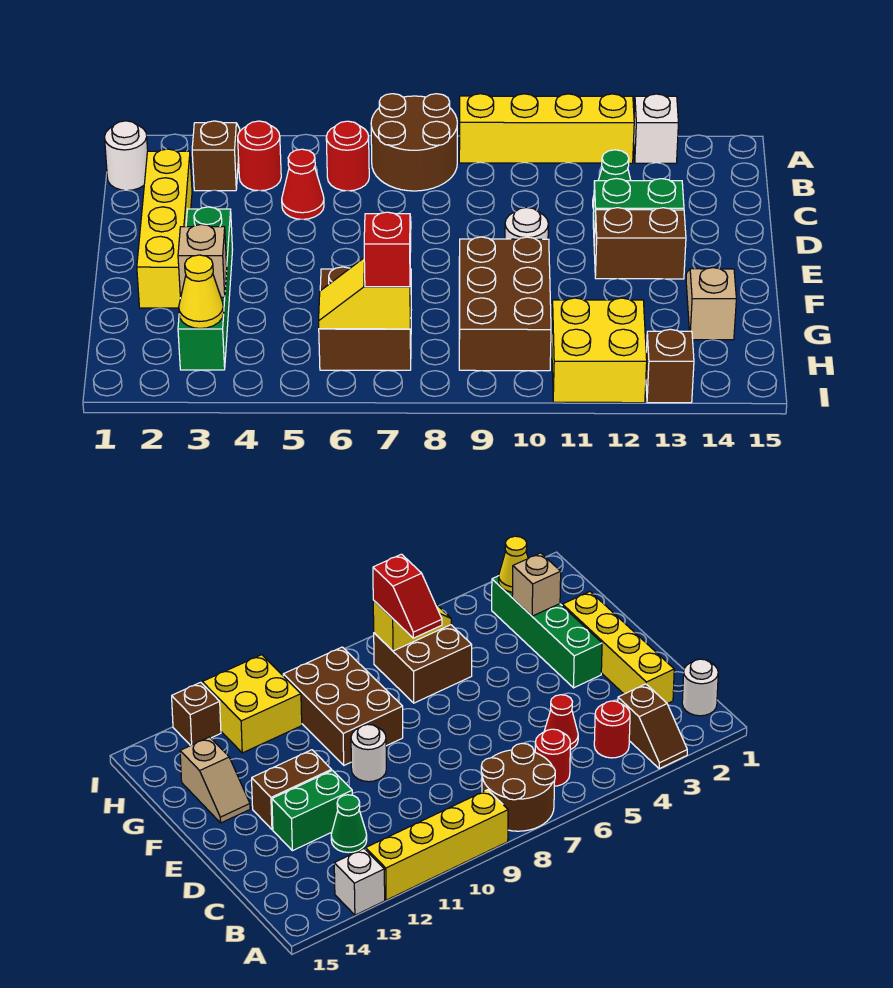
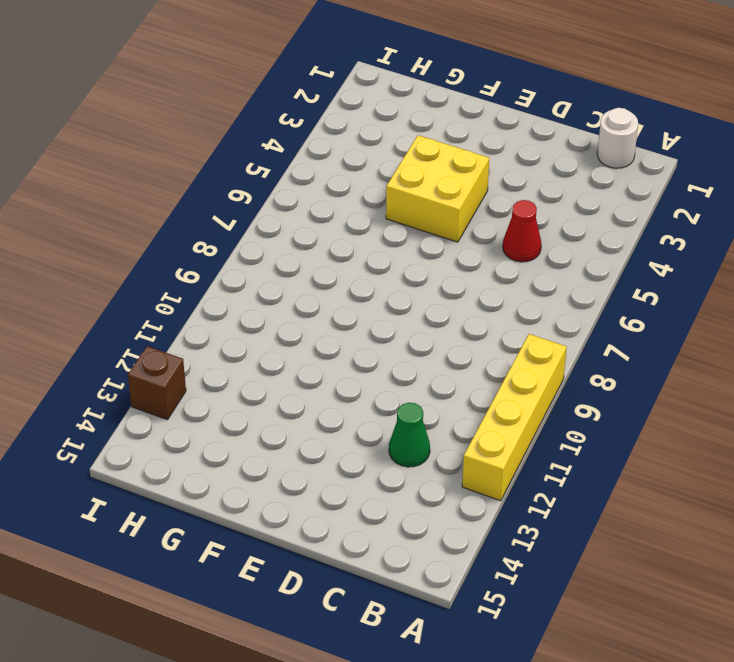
yellow 2x2 brick [386,135,489,242] -> yellow 2x2 brick moved to [552,298,647,403]
none -> brown 1x2 slope [192,121,240,191]
none -> brown 2x2 round brick [371,94,457,191]
none -> white 1x1 brick [634,94,678,163]

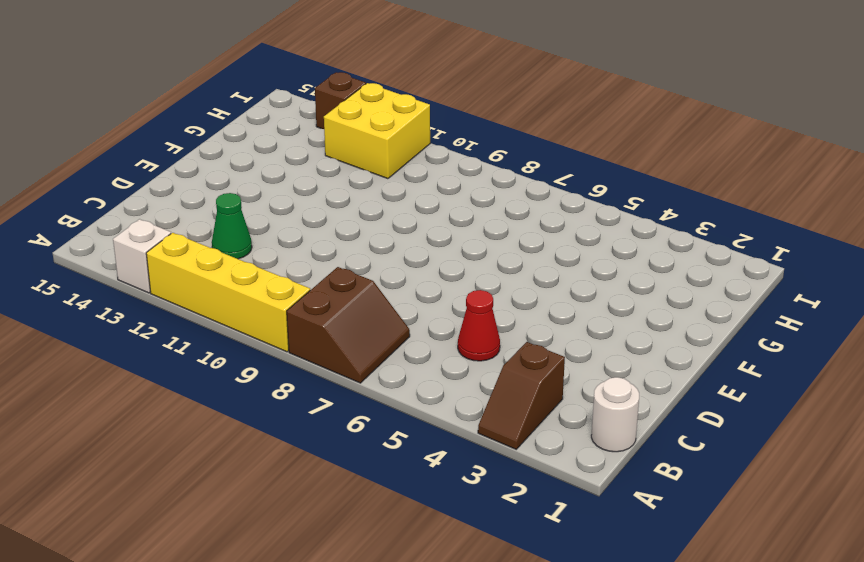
brown 2x2 slope [287,267,410,383] -> brown 2x2 round brick [371,94,457,191]
none -> red 1x1 round brick [238,121,281,191]
none -> red 1x1 round brick [326,121,369,191]
none -> yellow 1x4 brick [137,149,192,308]

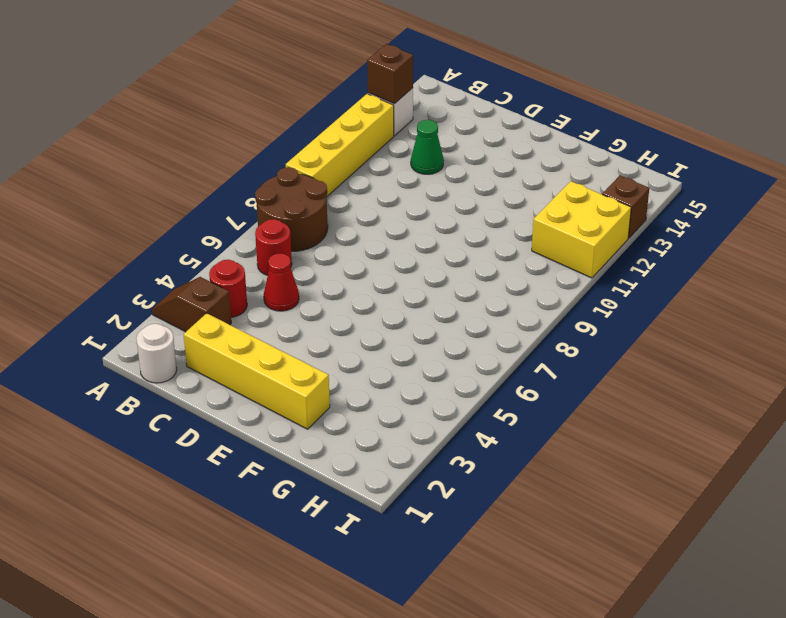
brown 1x1 brick [367,44,413,104] -> none
none -> green 1x2 brick [593,178,684,245]
none -> green 1x4 brick [178,207,233,370]
none -> white 1x1 round brick [505,207,548,239]

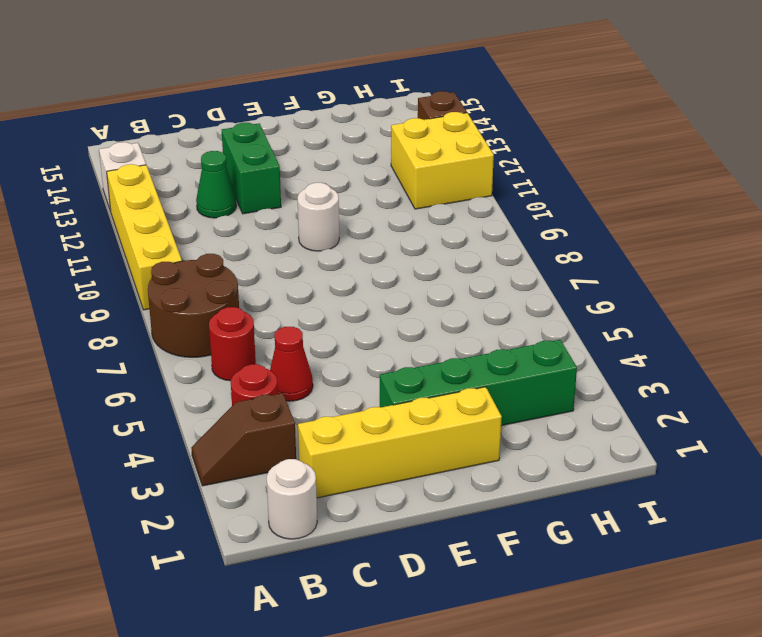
none -> brown 1x2 brick [594,208,686,279]
none -> brown 2x3 brick [459,237,551,371]
none -> tan 1x2 slope [686,268,736,340]

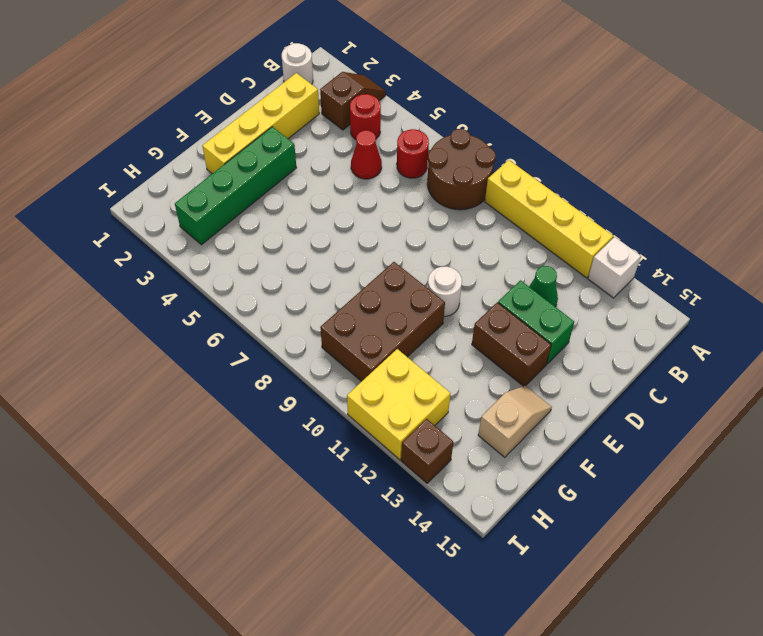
none -> brown 2x2 brick [319,267,411,370]
none -> tan 1x1 brick [178,224,227,297]
none -> yellow 1x1 cone [179,255,224,328]

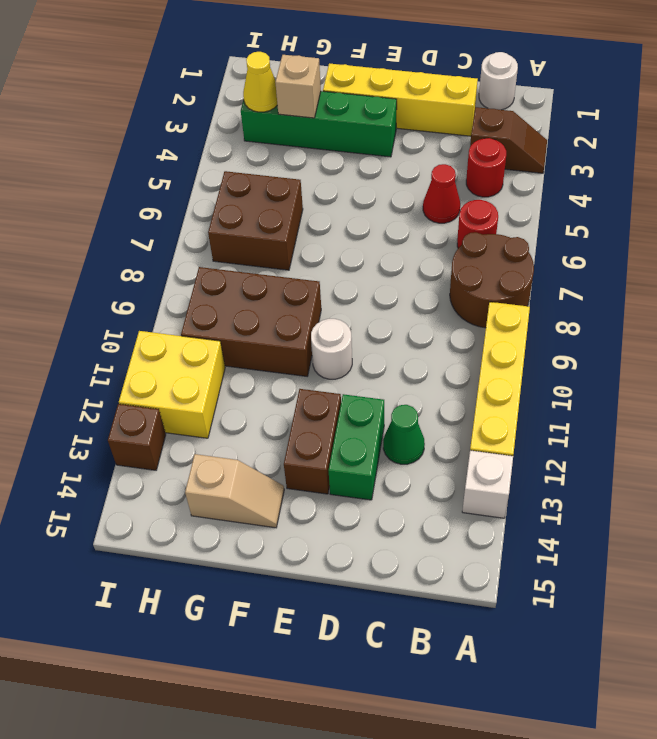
none -> yellow 1x2 slope [319,258,411,329]
none -> red 1x2 slope [364,212,411,287]

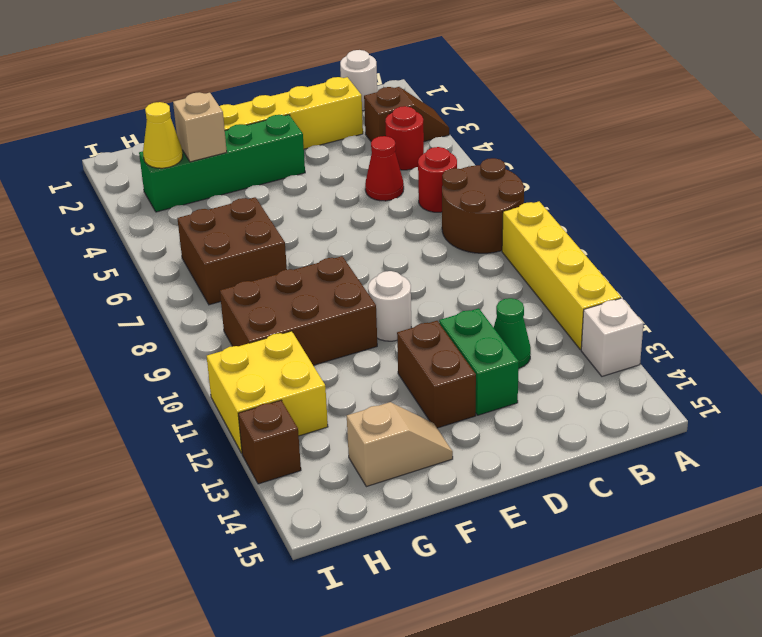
none -> yellow 1x2 slope [319,258,411,329]
none -> red 1x2 slope [364,212,411,287]

